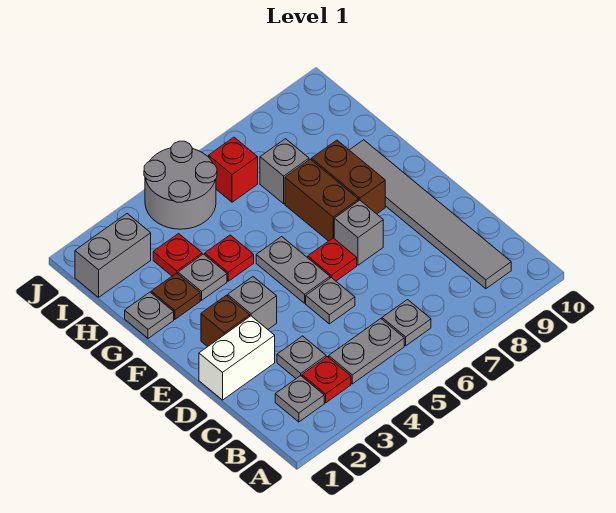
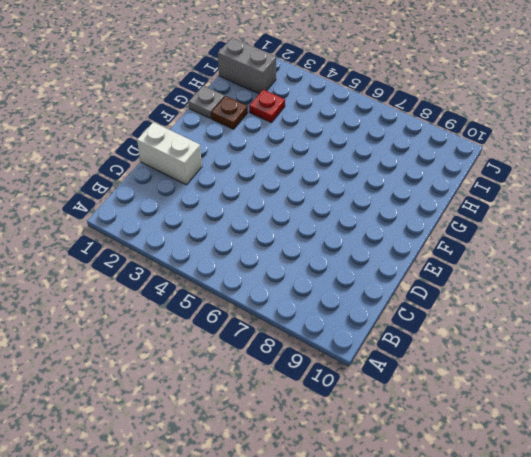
none -> grey 1x1 plate [275,376,324,422]
none -> red 1x1 plate [302,357,351,403]
none -> grey 1x2 plate [329,319,404,384]

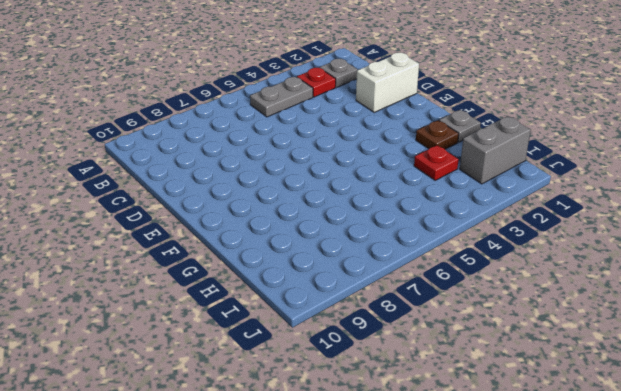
none -> grey 1x1 plate [382,300,431,346]
none -> grey 1x6 tile [350,140,511,289]
none -> grey 1x1 plate [277,336,326,378]

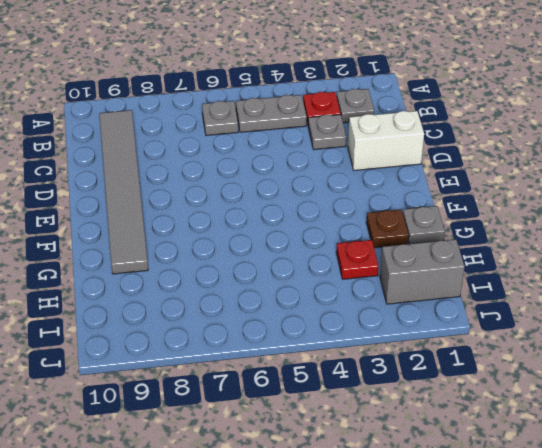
none -> grey 1x1 plate [306,278,355,324]
none -> brown 1x1 brick [201,295,250,347]
none -> grey 1x1 brick [228,277,277,329]

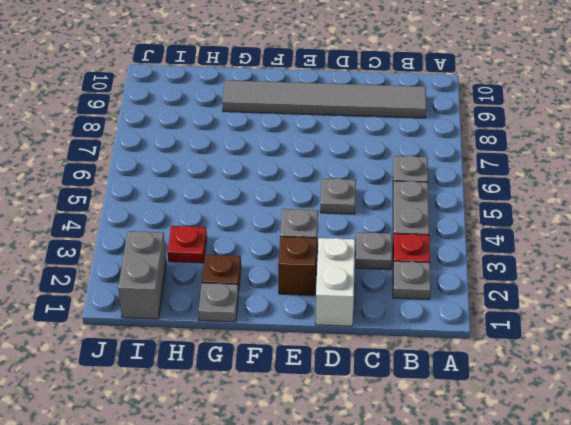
none -> grey 1x2 plate [256,237,330,303]
none -> red 1x1 plate [308,238,357,281]
none -> grey 1x1 brick [334,200,383,265]

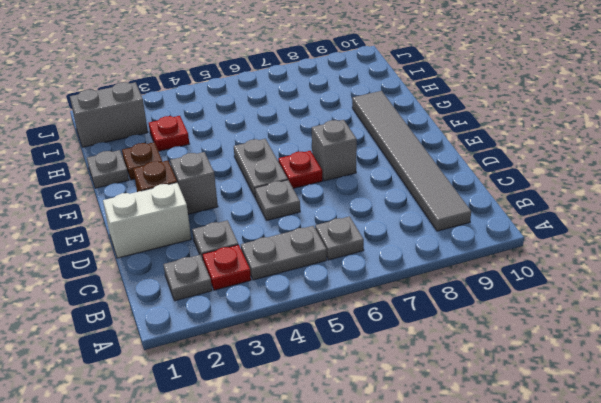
none -> brown 1x2 brick [285,159,359,241]
none -> brown 1x2 brick [312,140,385,214]
none -> grey 1x1 plate [178,254,227,300]

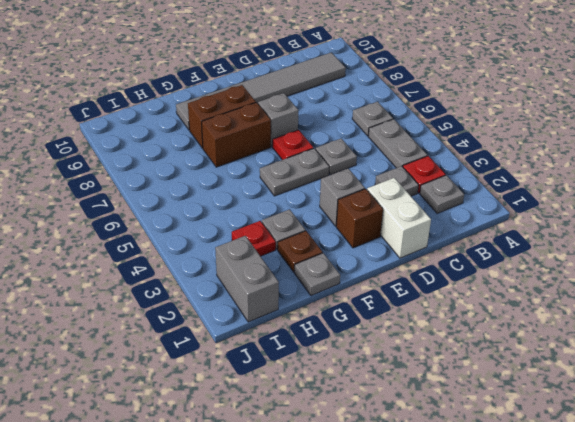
none -> red 1x1 plate [205,235,254,281]
none -> grey 1x1 brick [260,139,309,204]
none -> grey 2x2 round brick [144,141,217,229]

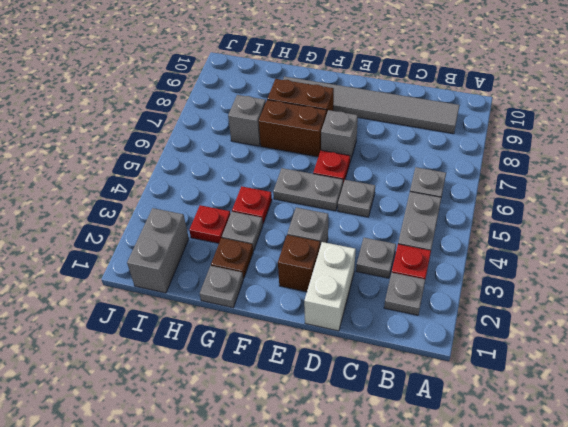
none -> grey 2x2 round brick [144,141,217,229]
none -> red 1x1 brick [209,137,258,202]

